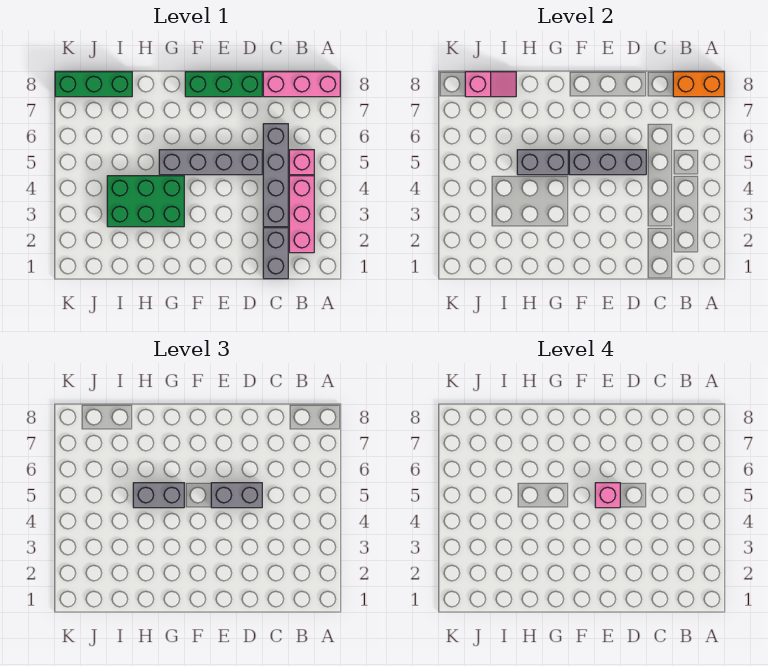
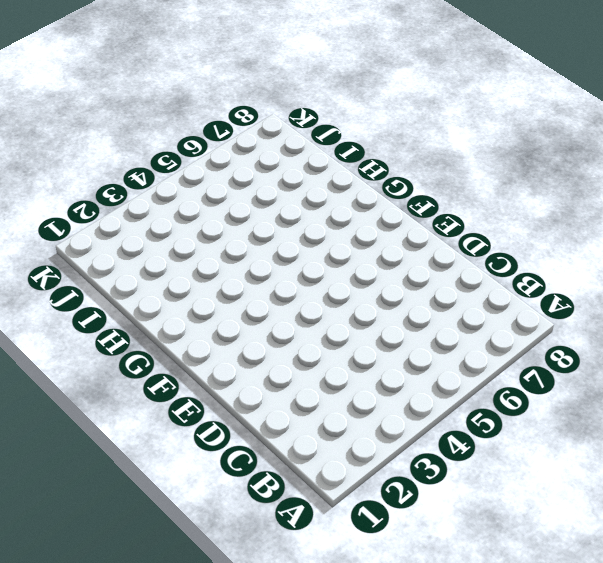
none -> pink 1x3 brick [263,72,340,97]
none -> pink 1x3 brick [289,176,314,253]
none -> pink 1x1 brick [289,150,314,175]

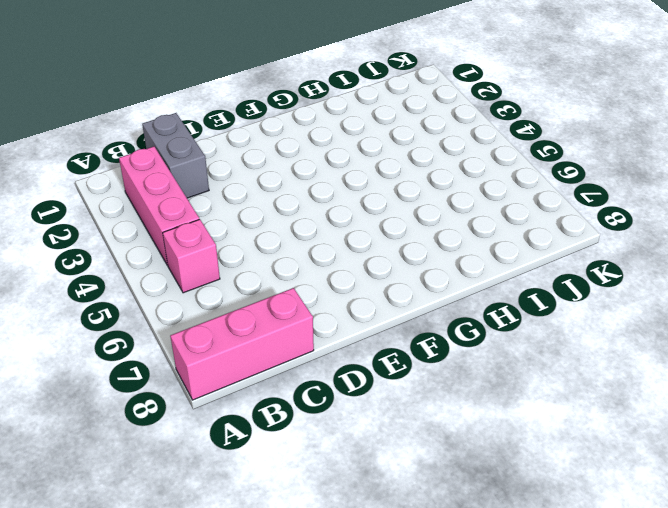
none -> grey 1x4 brick [263,124,288,227]
none -> grey 1x4 brick [159,150,262,175]
none -> green 1x3 brick [185,72,262,97]

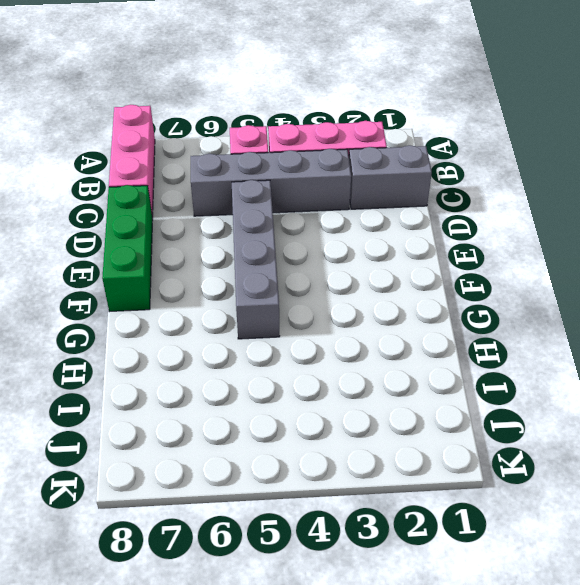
none -> green 2x3 brick [107,176,184,227]
none -> green 1x3 brick [55,72,132,97]
none -> orange 1x2 brick [673,72,724,97]

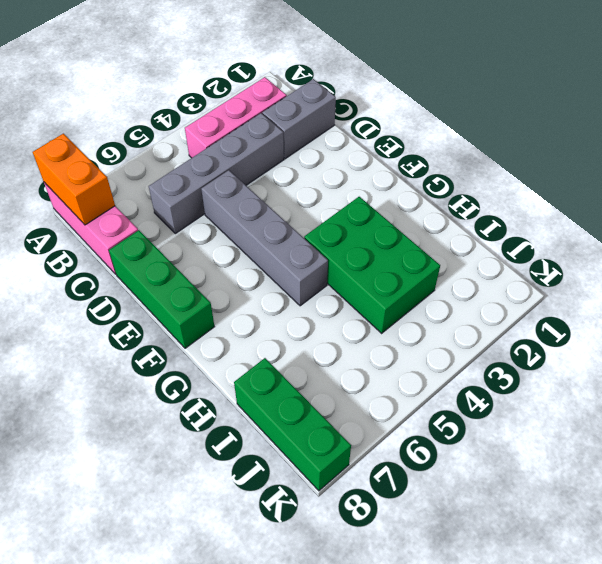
none -> pink 1x1 brick [289,150,314,175]
none -> grey 1x3 brick [569,150,646,175]
none -> grey 1x2 brick [517,150,568,175]

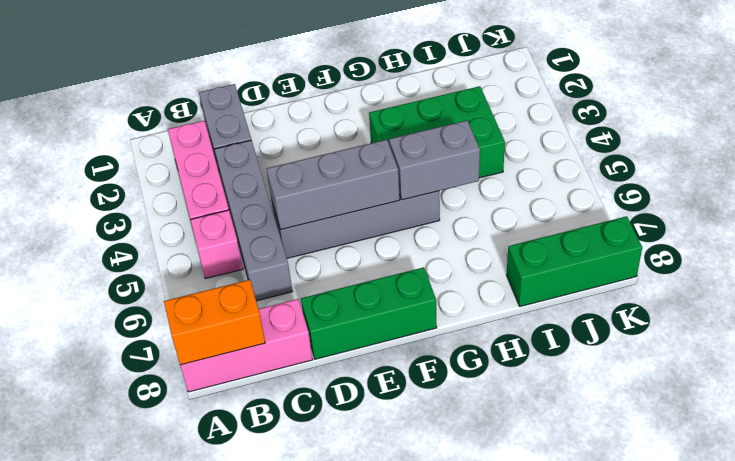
none -> pink 1x2 slope [465,72,516,97]
none -> grey 1x2 brick [211,483,262,508]
none -> grey 1x2 brick [133,483,184,508]

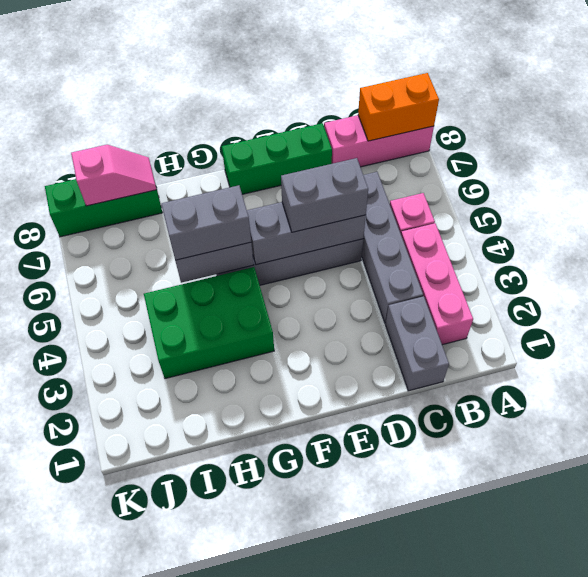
none -> pink 1x1 brick [595,483,620,508]

